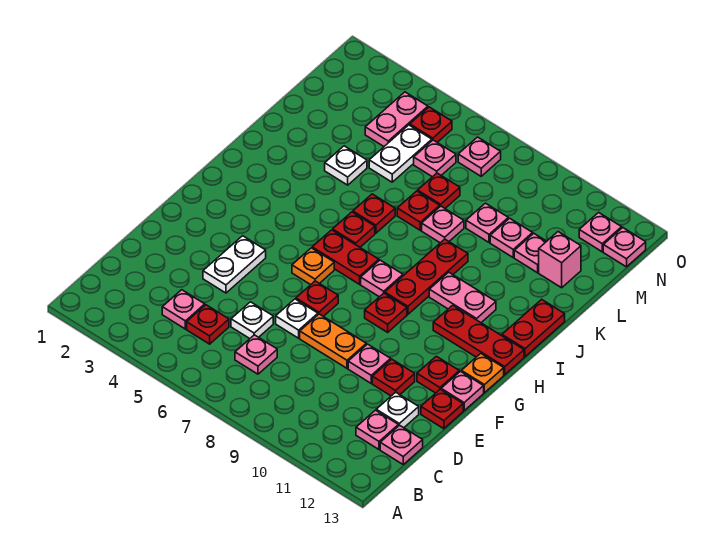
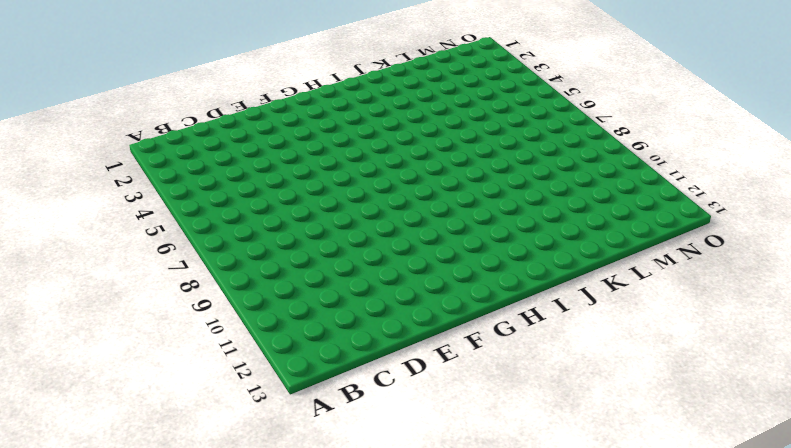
none -> pink 1x1 plate [162,290,205,329]
none -> red 1x1 plate [187,305,229,344]
none -> pink 1x1 plate [235,335,277,374]
none -> pink 1x1 plate [356,410,398,449]

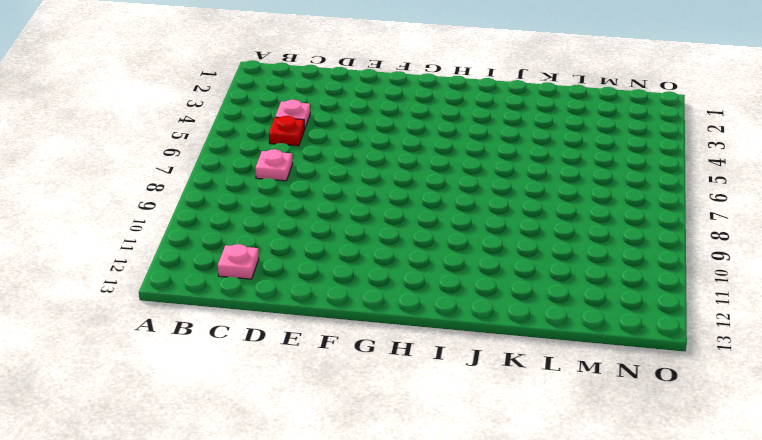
none -> pink 1x1 plate [380,425,423,464]
none -> white 1x1 plate [231,302,273,339]
none -> white 1x1 plate [376,392,419,428]
none -> white 1x2 plate [203,236,266,293]

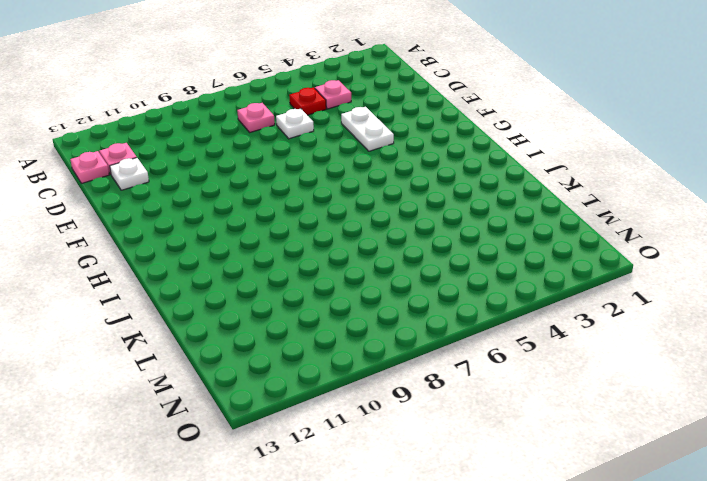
none -> white 1x1 plate [276,299,318,338]
none -> orange 1x2 plate [300,314,366,368]
none -> pink 1x1 plate [348,344,391,383]
none -> red 1x1 plate [372,359,415,396]

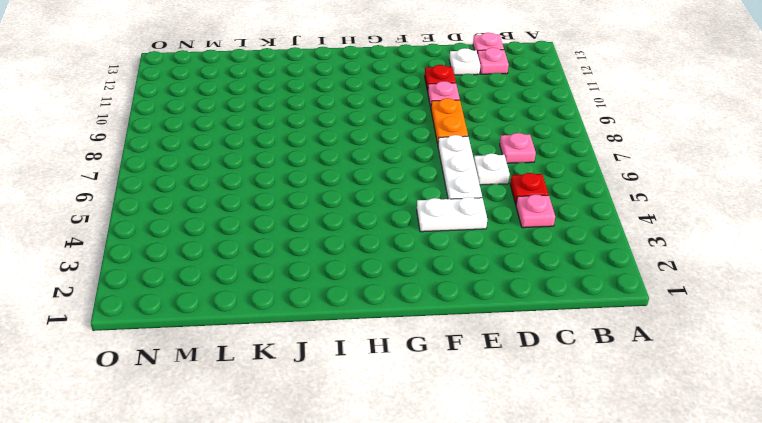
white 1x3 plate [438,135,482,199] -> white 1x1 plate [276,299,318,338]
none -> red 1x1 plate [421,389,463,429]
none -> red 1x1 plate [296,281,338,316]
none -> red 1x1 plate [417,356,459,393]
none -> pink 1x1 plate [441,371,484,411]

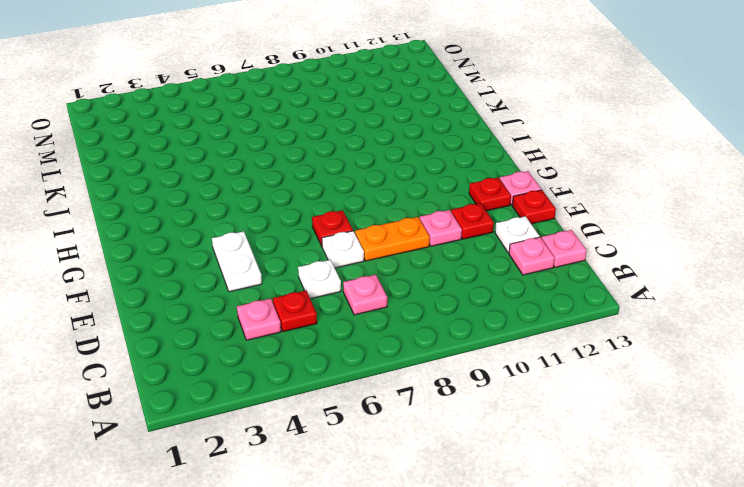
none -> orange 1x1 plate [292,248,334,285]
none -> red 1x1 plate [365,293,407,332]
none -> orange 1x1 plate [461,354,504,393]
none -> red 1x2 plate [312,230,379,284]

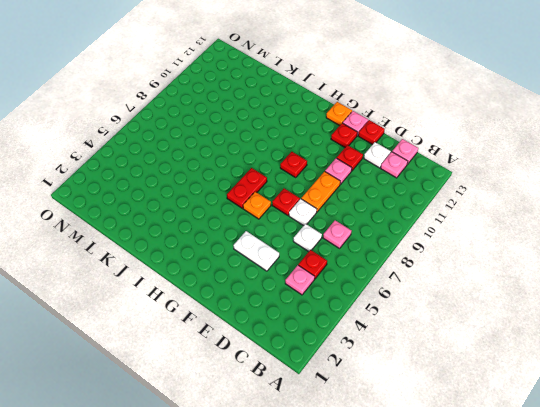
none -> pink 1x1 plate [361,260,403,297]
none -> red 1x3 plate [385,239,468,314]
none -> red 1x3 plate [433,305,524,375]
none -> red 1x1 plate [333,212,375,247]

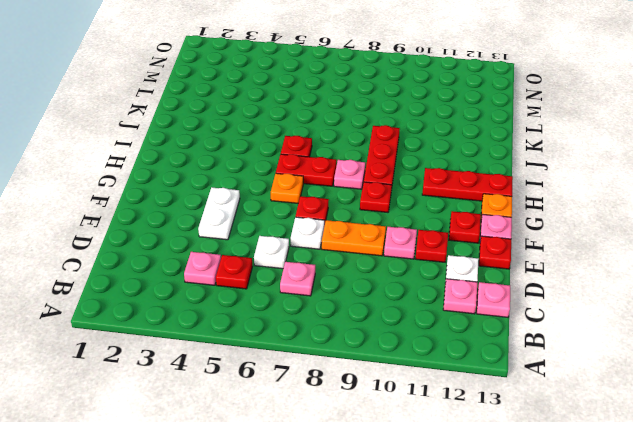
none -> pink 1x2 plate [429,272,496,323]
none -> red 1x2 plate [502,299,565,357]
none -> red 1x1 plate [353,194,395,233]
none -> white 1x1 plate [325,146,367,185]

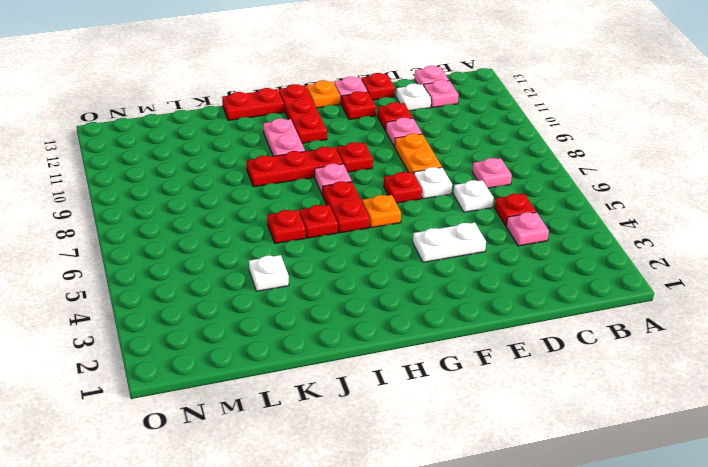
none -> red 1x1 plate [397,191,440,230]
none -> pink 1x1 plate [422,206,464,243]
none -> white 1x2 plate [369,125,432,182]
none -> red 1x1 plate [418,173,460,208]

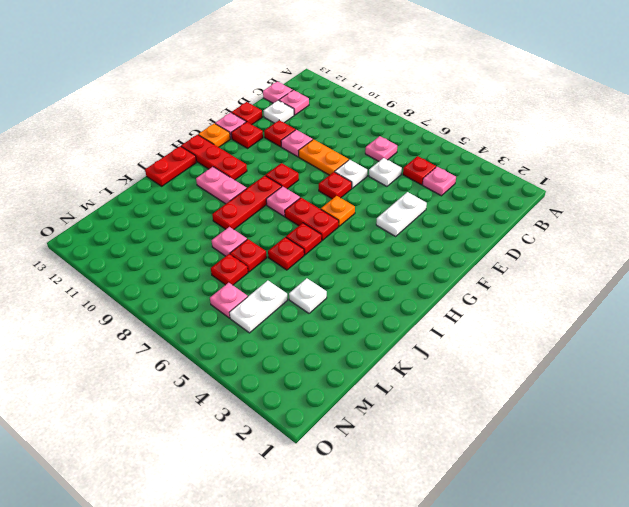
none -> pink 1x1 plate [466,203,508,242]
none -> pink 1x1 plate [490,218,533,257]
none -> pink 1x1 plate [514,233,547,273]
none -> pink 1x1 brick [539,232,581,288]

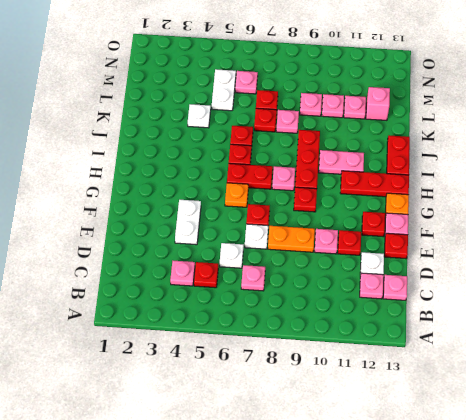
none -> pink 1x2 plate [365,92,428,146]
none -> red 1x1 plate [410,107,452,142]
none -> pink 1x1 plate [458,137,501,176]
none -> pink 1x1 plate [579,212,622,252]

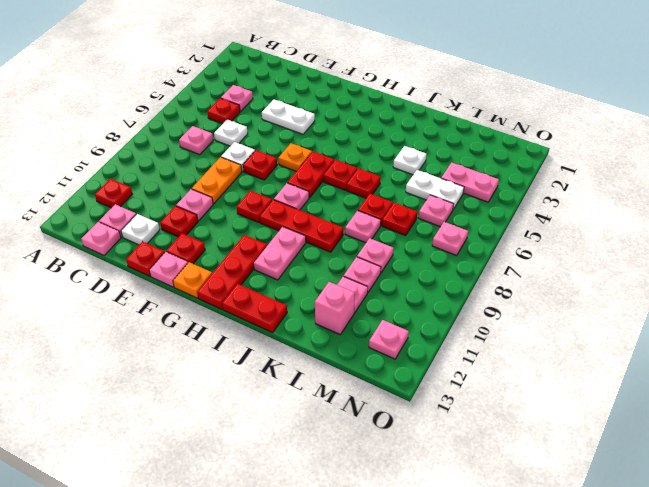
red 1x1 plate [95,179,132,208] -> red 1x1 plate moved to [410,107,452,142]
none -> pink 1x1 plate [603,228,646,267]

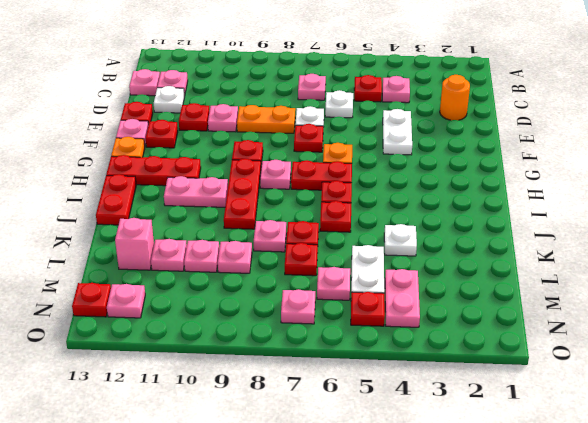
orange 1x1 round brick [440,75,470,120] -> none
red 1x1 plate [72,283,111,317] -> pink 1x1 plate [603,228,646,267]

